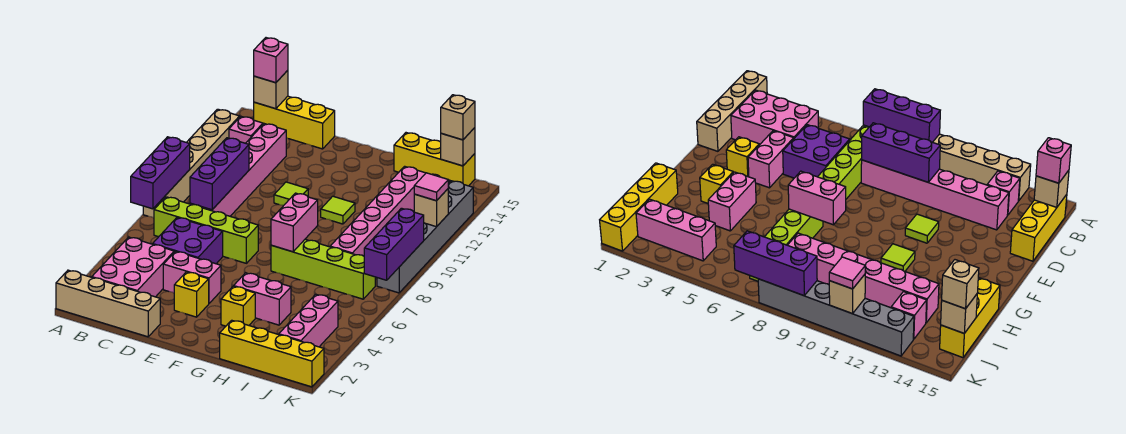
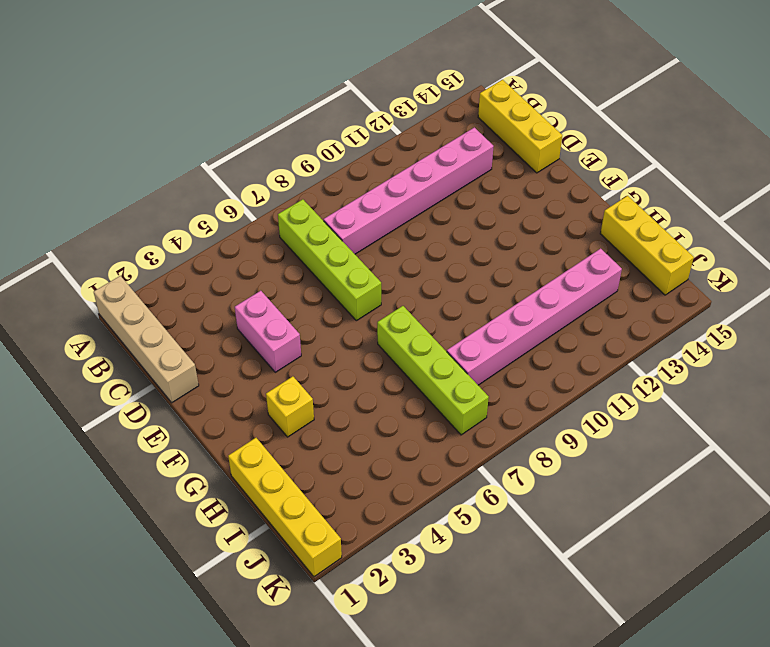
none -> tan 1x6 brick [143,109,240,218]
none -> pink 2x3 brick [92,237,174,297]
none -> pink 1x1 brick [229,117,263,143]
none -> purple 2x2 brick [153,218,223,264]

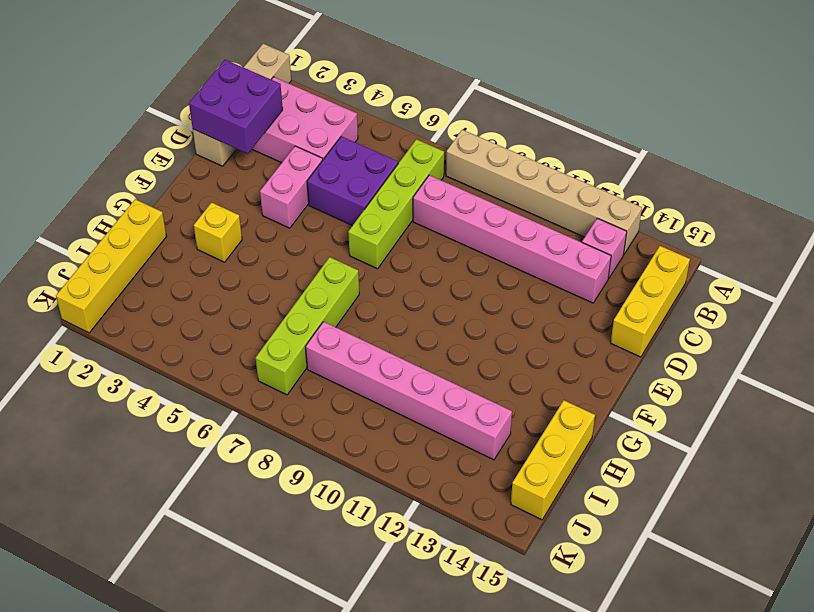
purple 2x2 brick [189,60,283,154] -> none
none -> yellow 1x1 brick [174,272,209,317]
none -> lime 1x1 tile [274,182,308,206]
none -> pink 1x2 brick [234,273,291,325]
none -> lime 1x1 tile [321,196,355,224]

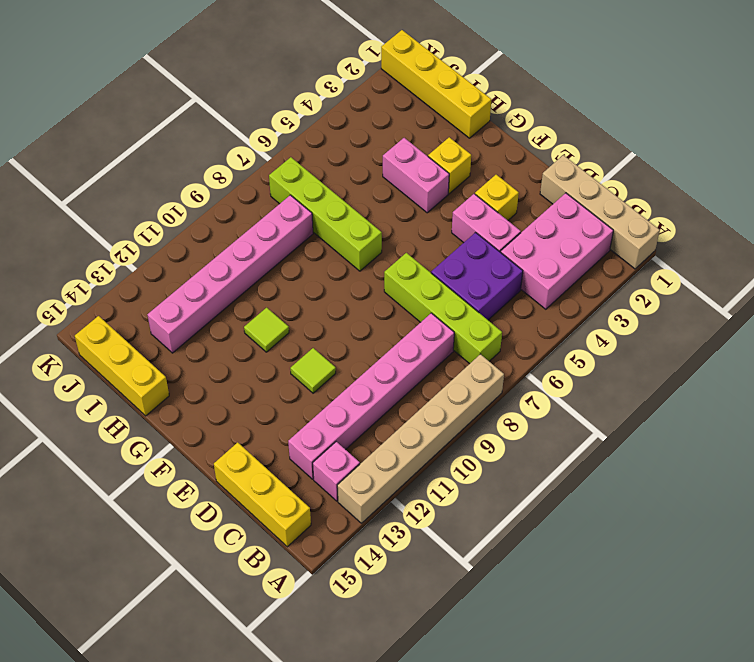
none -> pink 1x3 brick [279,294,338,347]
none -> pink 1x1 brick [891,292,927,339]
none -> grey 1x6 brick [377,181,473,293]
none -> purple 1x3 brick [131,137,190,209]

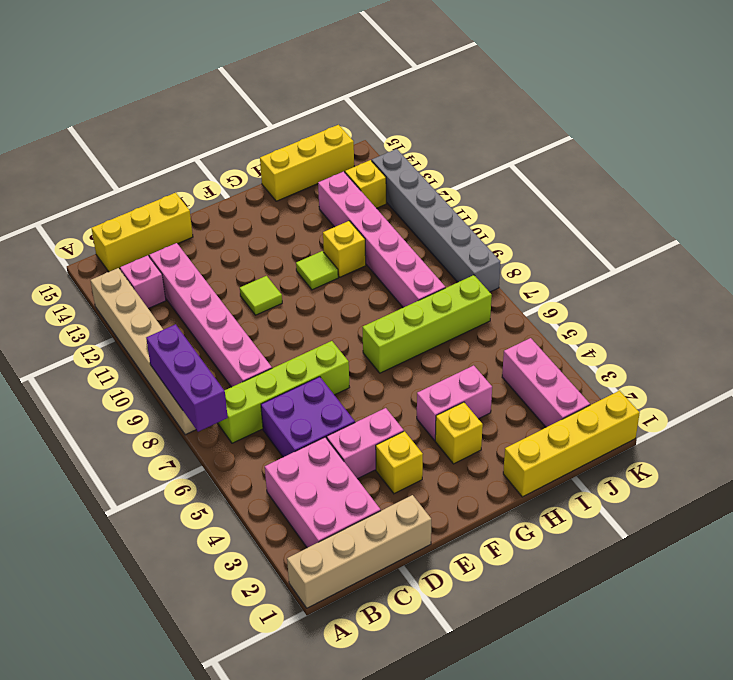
yellow 1x1 brick [323,221,366,277] -> none
yellow 1x1 brick [345,160,386,208] -> pink 1x1 brick [891,292,927,339]
none -> tan 1x1 brick [254,70,288,109]
none -> purple 1x3 brick [190,138,249,210]
none -> pink 1x2 brick [271,193,318,252]
none -> tan 1x1 brick [441,128,475,166]

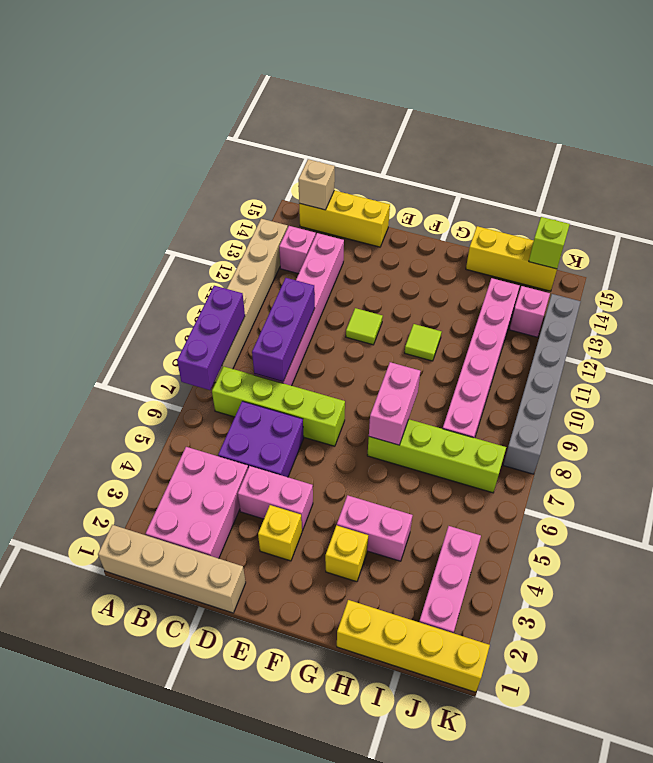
lime 1x1 brick [529,217,570,269] -> tan 1x1 brick [441,128,475,166]
none -> purple 1x3 brick [364,208,424,280]
none -> tan 1x1 brick [414,189,448,227]
none -> pink 1x1 brick [254,38,288,83]
none -> tan 1x1 brick [441,95,475,140]

